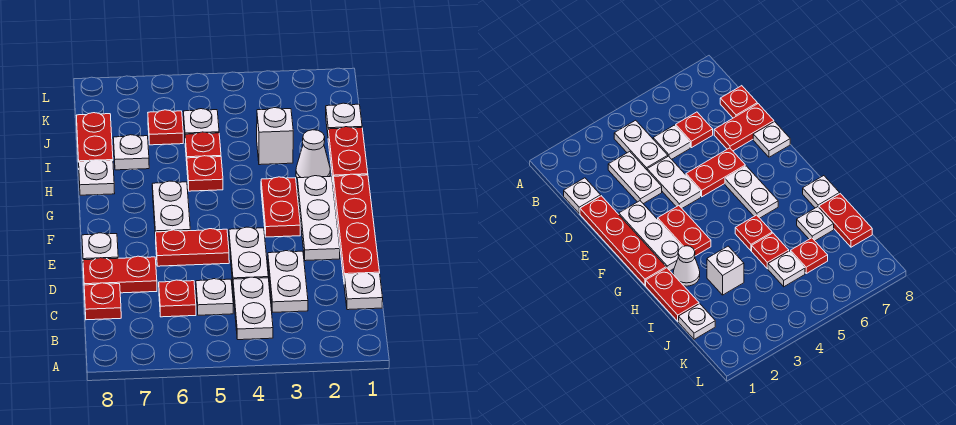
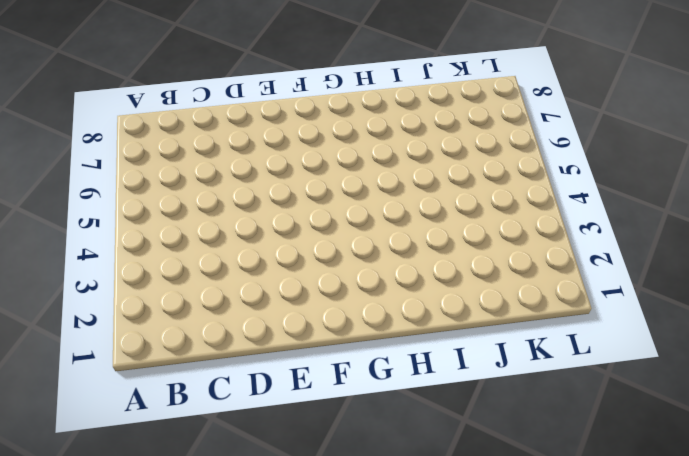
none -> white 1x2 plate [233,277,273,340]
none -> white 1x1 plate [344,273,383,310]
none -> white 1x2 plate [268,251,308,312]

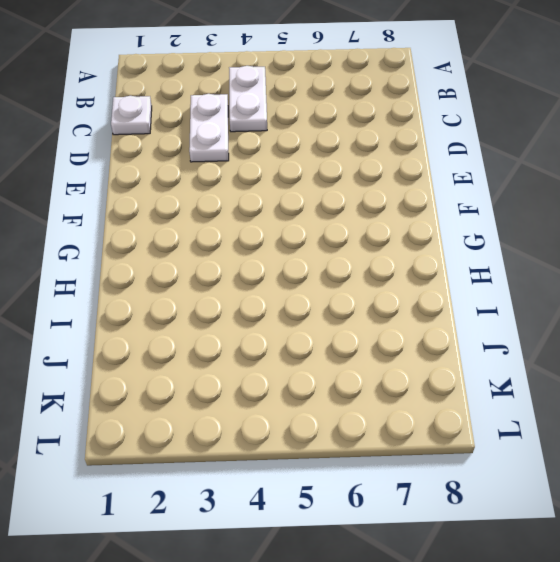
none -> white 1x1 plate [196,279,233,315]
none -> red 1x1 plate [159,280,196,317]
none -> red 1x1 plate [84,283,121,320]

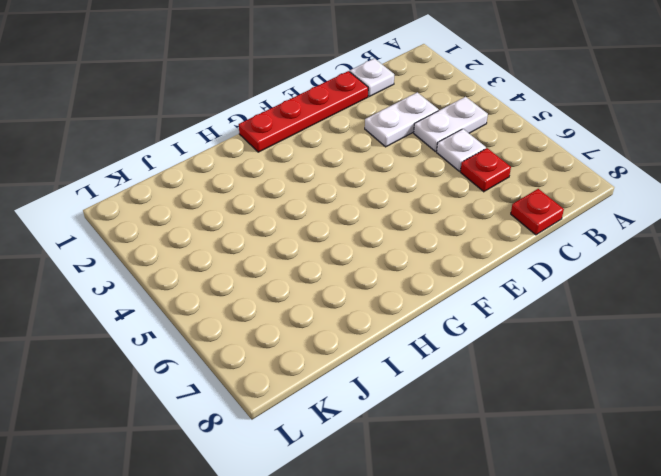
none -> white 1x2 plate [229,227,268,282]
none -> red 1x2 plate [83,256,157,293]
none -> white 1x3 plate [297,176,340,261]

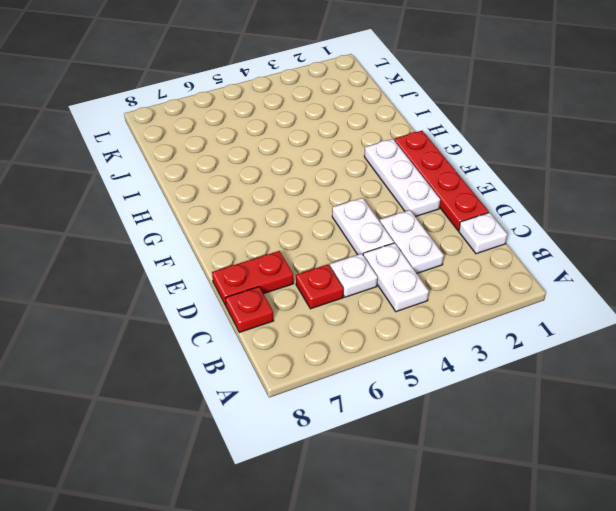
none -> red 1x2 plate [156,229,229,266]
none -> white 1x1 plate [82,233,118,260]
none -> red 1x2 plate [261,177,300,237]

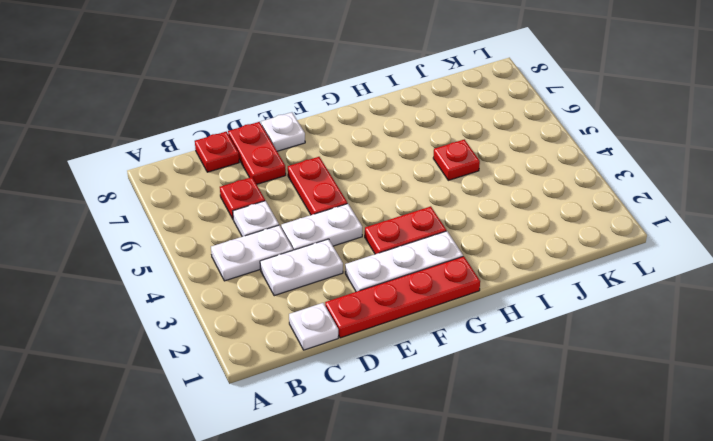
none -> white 1x2 plate [152,181,190,239]
none -> red 1x2 plate [328,127,368,180]
none -> white 1x1 cone [296,130,330,178]

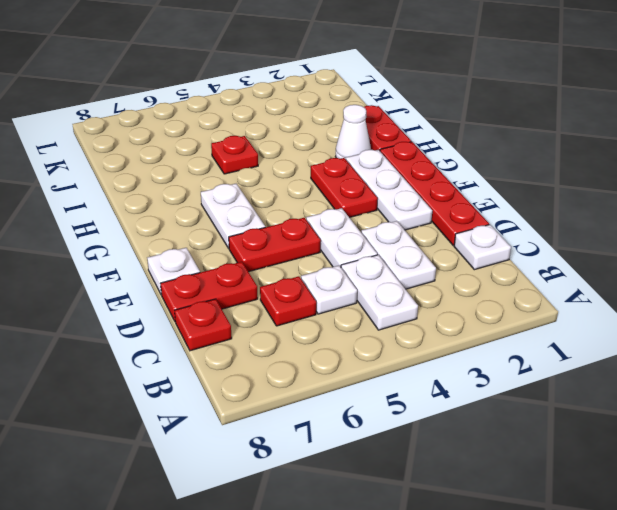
none -> red 1x1 plate [187,156,223,191]
none -> white 1x1 plate [79,160,115,195]
none -> white 1x1 brick [257,108,293,165]

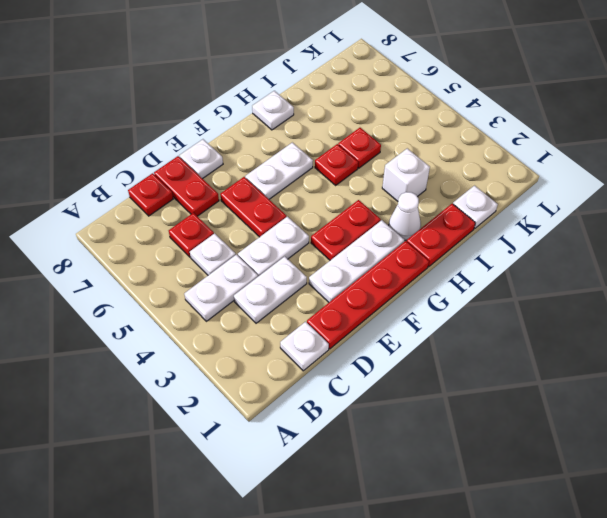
none -> white 1x1 plate [113,135,149,170]
none -> red 1x2 plate [76,113,113,162]
none -> white 1x1 plate [183,109,219,135]

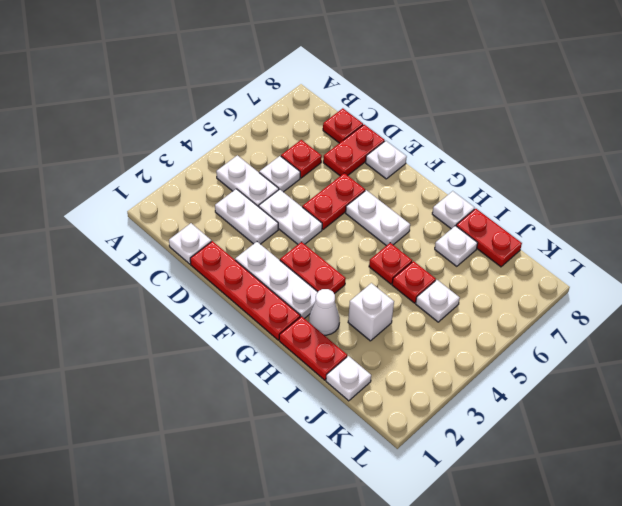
none -> red 1x1 plate [148,110,183,145]

